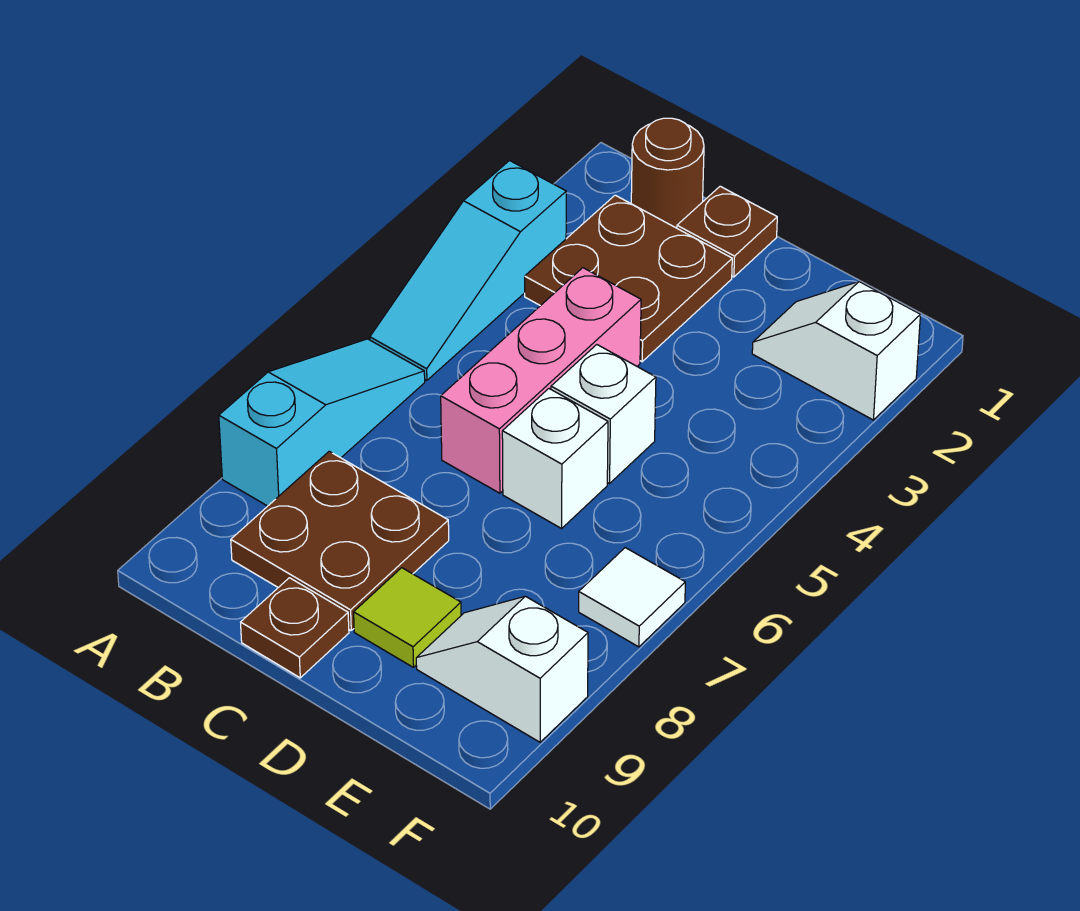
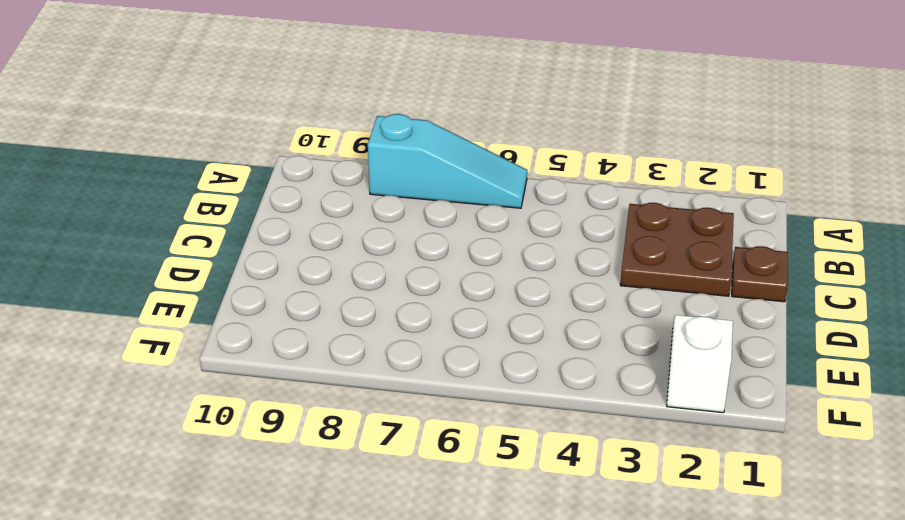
none -> cyan 1x3 slope [370,161,566,380]
none -> brown 1x1 round brick [631,118,704,228]
none -> brown 2x2 plate [231,451,449,630]

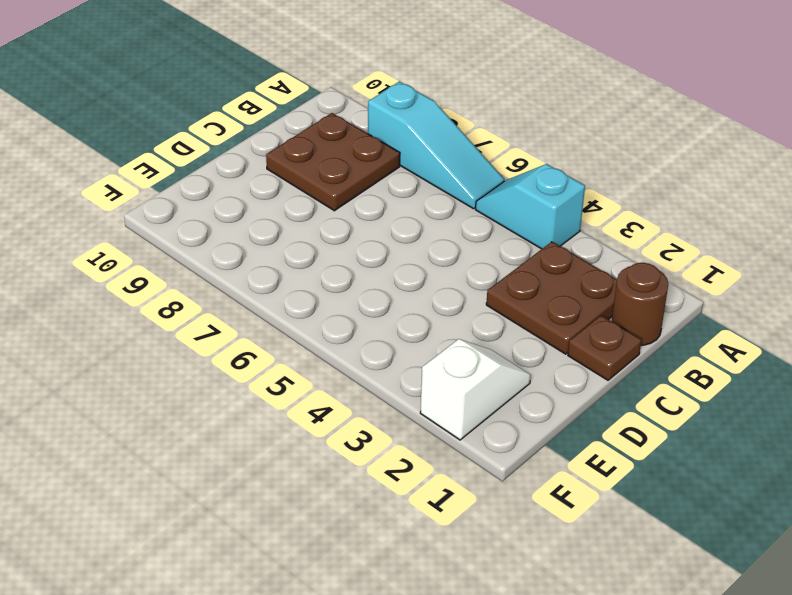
cyan 1x2 slope [476,164,585,249] -> cyan 1x3 slope [370,161,566,380]
none -> pink 1x3 brick [441,268,641,493]
none -> brown 1x1 plate [241,578,349,678]
none -> white 1x1 brick [551,345,656,483]

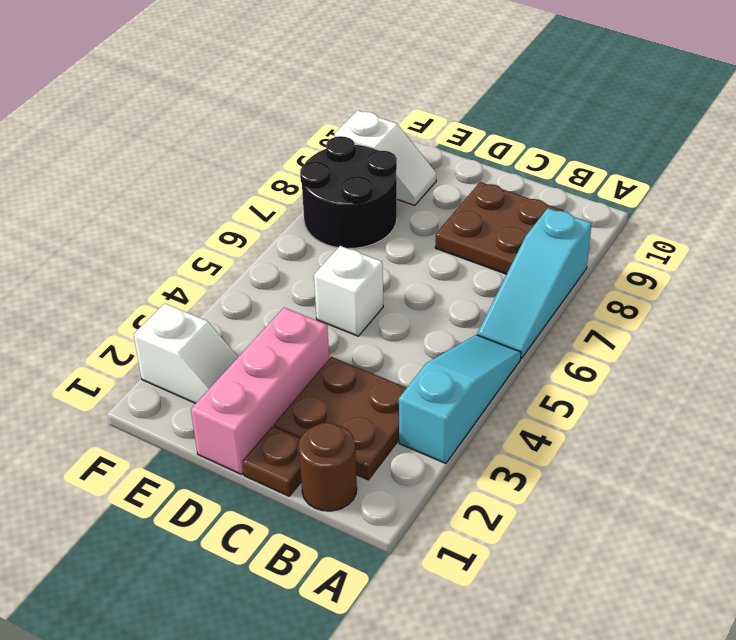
pink 1x3 brick [191,308,329,474] -> pink 1x3 brick moved to [441,268,641,493]
black 2x2 round brick [300,136,397,249] -> white 1x1 tile [579,548,685,647]
none -> brown 1x1 plate [241,578,349,678]
none -> white 1x1 brick [502,389,608,528]
none -> lime 1x1 tile [354,568,461,667]

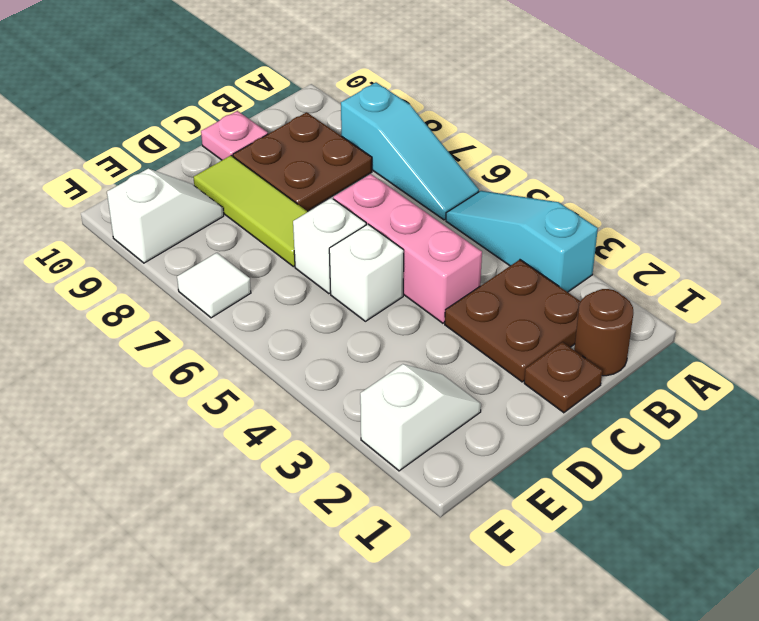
pink 1x1 plate [201,111,268,160] -> brown 1x1 plate [241,578,349,678]
lime 1x3 tile [194,156,308,267] -> lime 1x1 tile [354,568,461,667]

